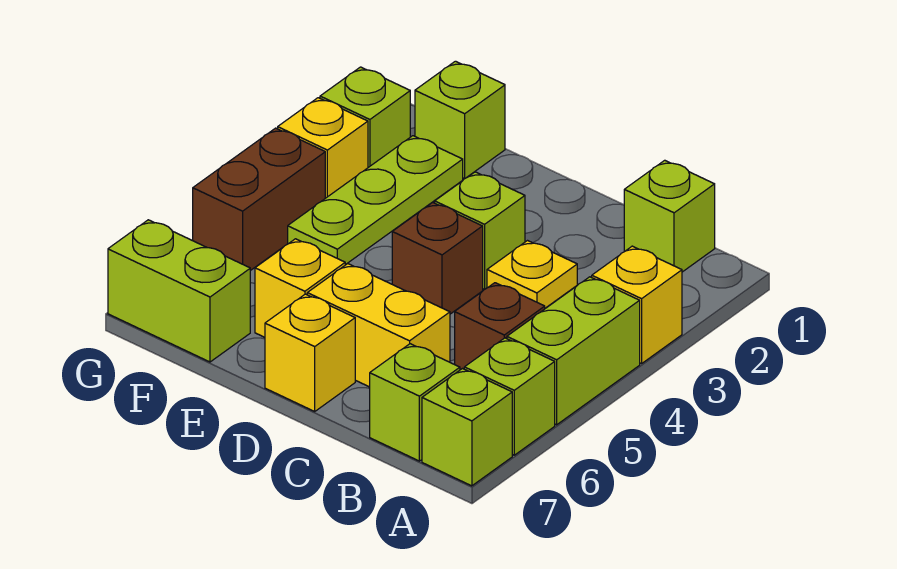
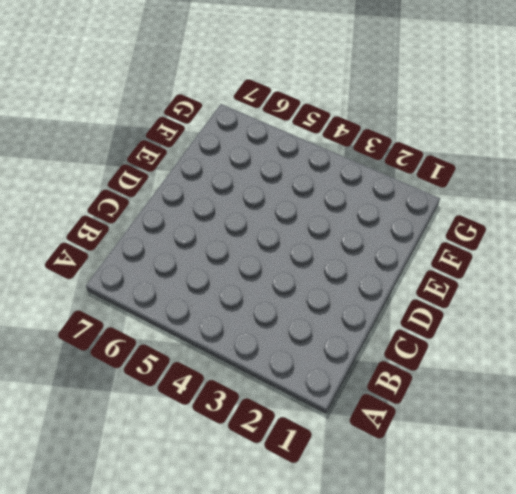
none -> yellow 1x1 brick [592,246,682,364]
none -> lime 1x2 brick [507,277,640,425]
none -> lime 1x1 brick [464,338,555,455]

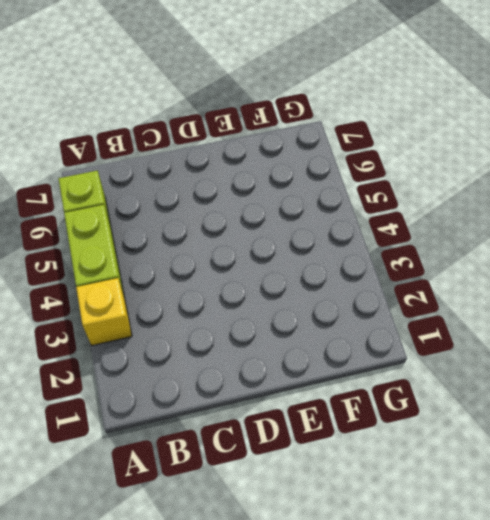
none -> lime 1x1 brick [422,369,512,486]
none -> lime 1x1 brick [624,160,715,272]
none -> brown 1x1 brick [455,283,545,370]

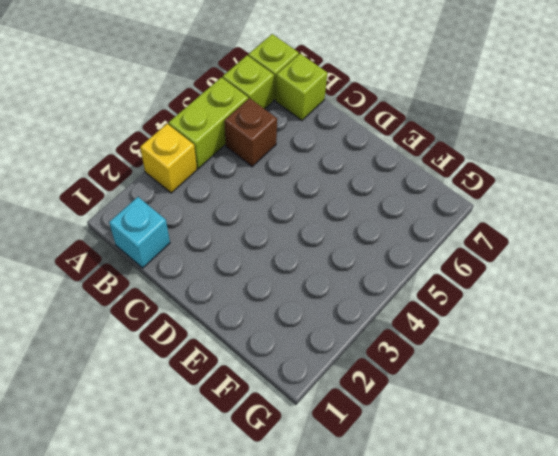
cyan 1x1 brick [109,197,170,268] -> lime 1x1 brick [624,160,715,272]
none -> yellow 1x1 plate [487,241,577,308]
none -> yellow 1x2 brick [307,264,450,387]
none -> lime 1x1 brick [435,172,525,289]

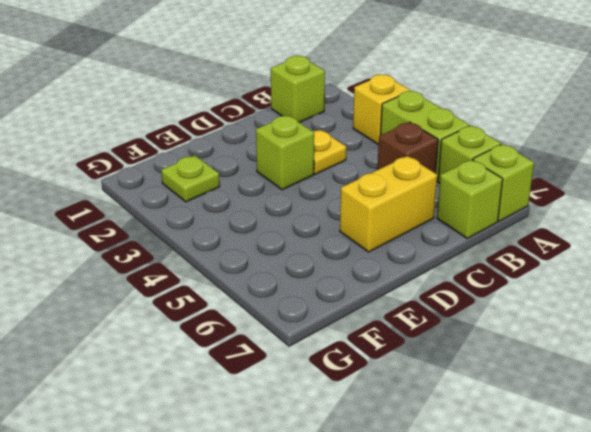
lime 1x1 plate [161,155,220,202] -> lime 1x3 plate [288,136,463,265]
none -> brown 1x1 brick [392,203,483,314]
none -> yellow 1x1 brick [265,294,355,411]
none -> yellow 1x1 brick [255,239,345,337]

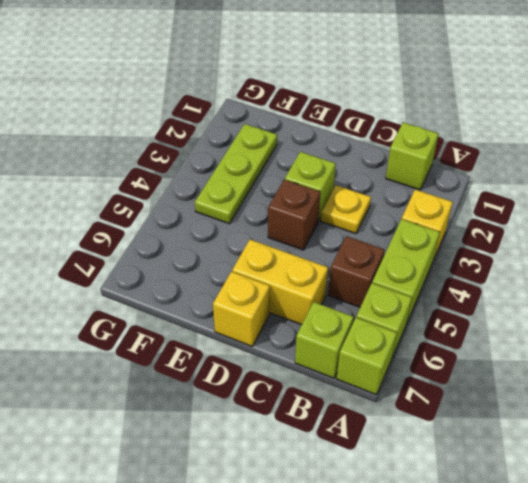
none -> yellow 1x1 brick [255,239,345,337]
none -> lime 1x1 brick [415,61,505,179]
none -> lime 1x2 brick [108,220,250,362]

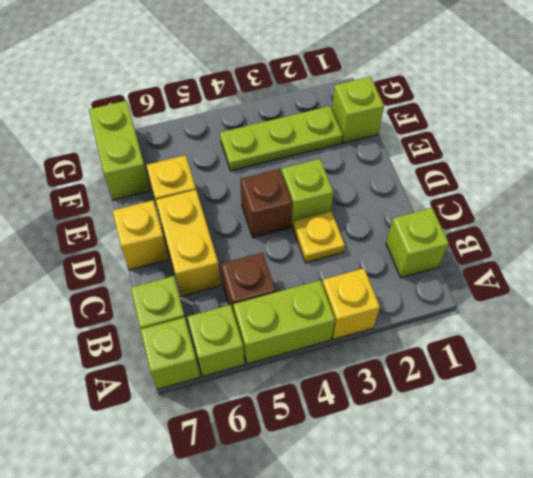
none -> lime 1x1 brick [320,67,410,167]
none -> yellow 1x1 brick [278,98,368,198]
none -> brown 1x2 brick [193,128,325,271]

